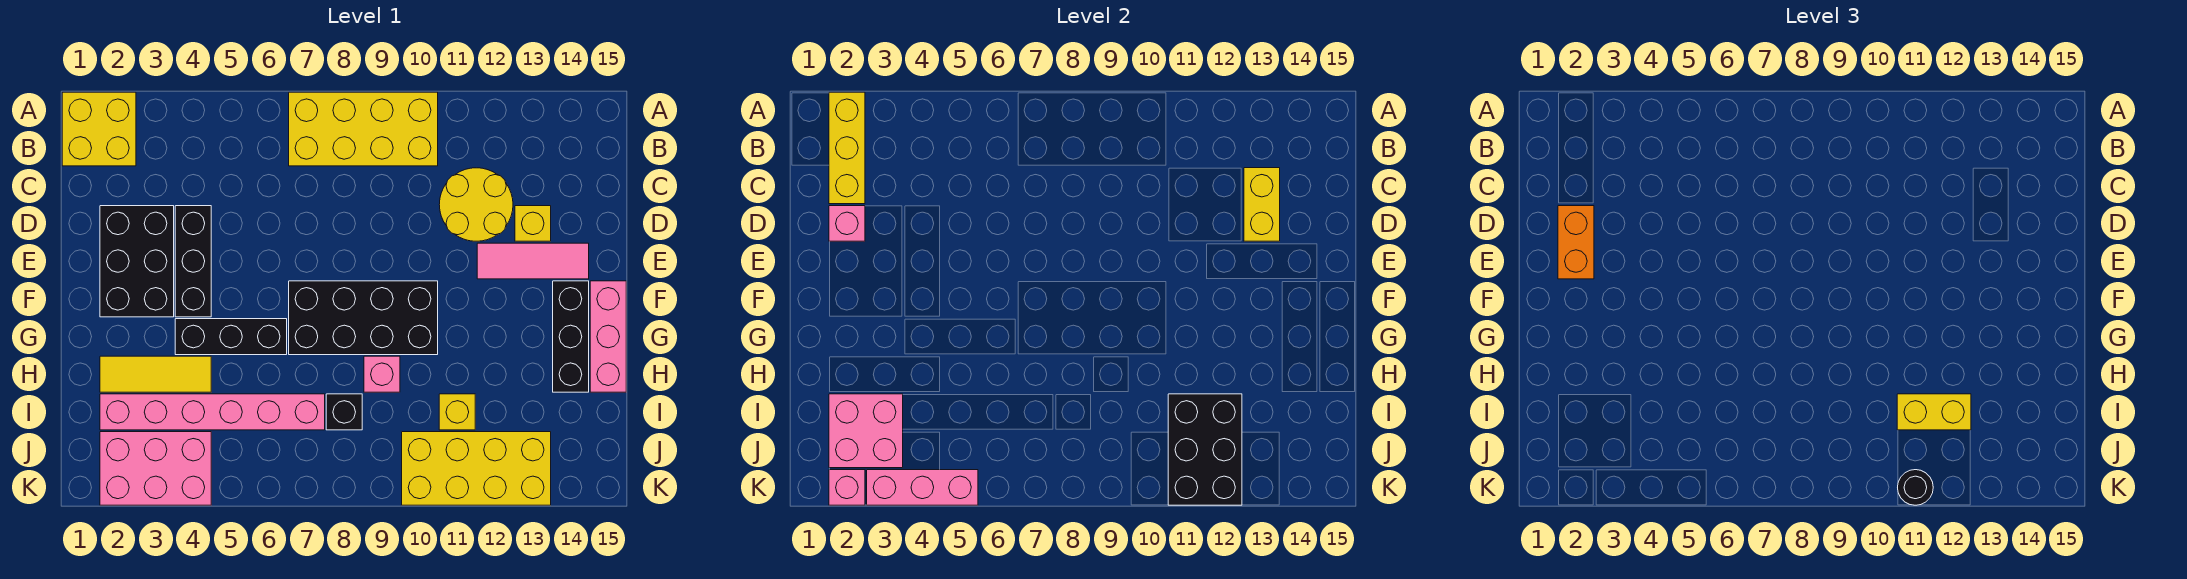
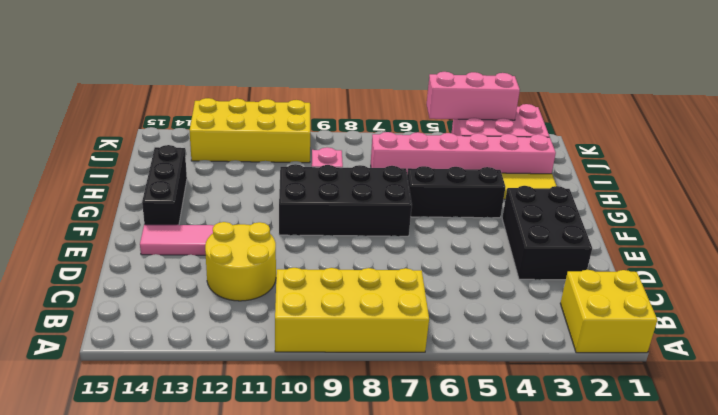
none -> black 1x3 brick [175,206,211,317]
none -> yellow 1x1 brick [515,206,551,241]
none -> pink 1x3 brick [590,281,626,392]

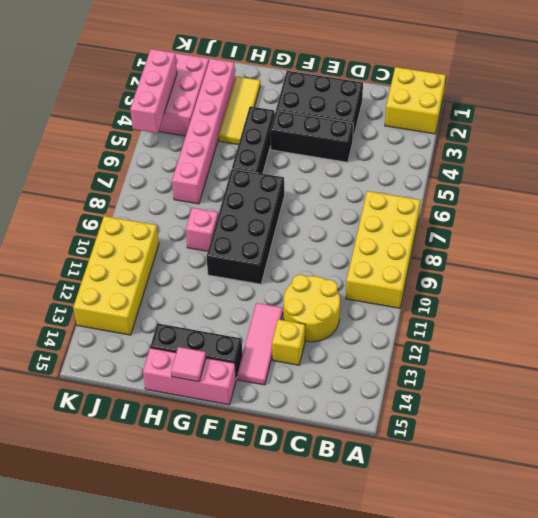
pink 1x1 tile [171,347,206,382] -> none
none -> black 1x1 brick [326,394,362,430]
none -> yellow 1x1 brick [439,394,475,430]
none -> yellow 1x3 brick [829,92,865,204]

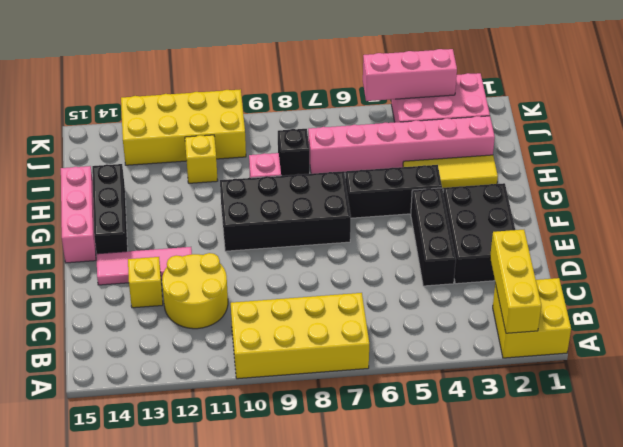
none -> yellow 1x2 brick [1244,168,1280,241]
none -> pink 1x1 brick [829,206,865,241]
none -> pink 2x2 brick [829,394,903,468]

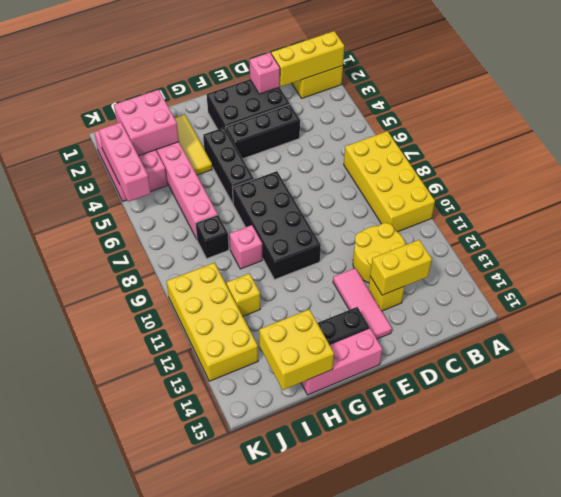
yellow 2x2 brick [259,309,334,390] -> none
none -> black 2x3 brick [1168,394,1242,505]
none -> pink 1x1 brick [829,470,865,505]
none -> orange 1x2 brick [1558,206,1594,279]

